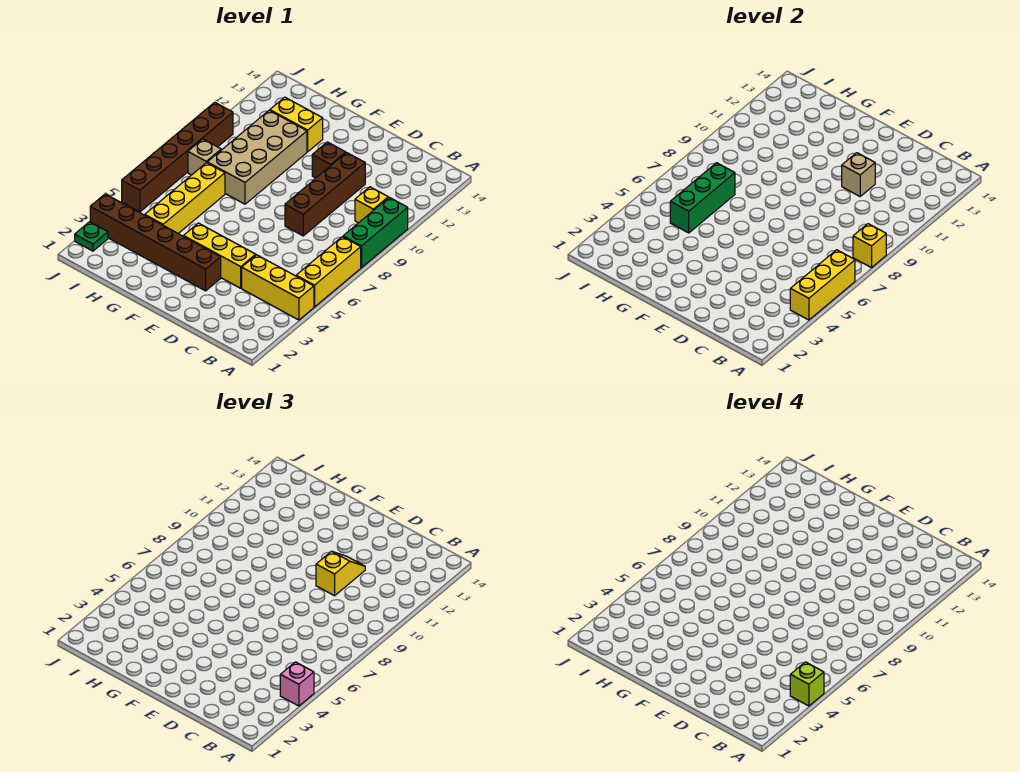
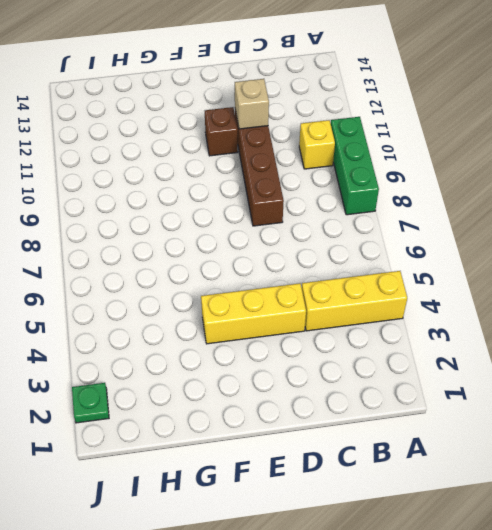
none -> yellow 1x3 brick [296,237,361,307]
none -> brown 1x6 brick [90,194,221,291]
none -> tan 2x4 brick [207,110,307,204]

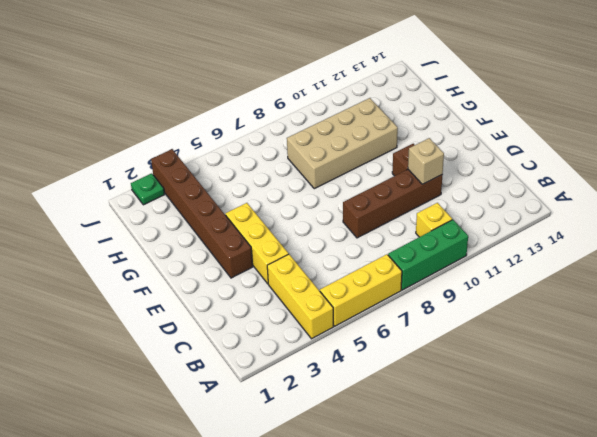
none -> yellow 1x2 brick [270,97,323,152]
none -> yellow 1x4 brick [145,163,225,233]
none -> tan 1x1 brick [188,139,221,175]

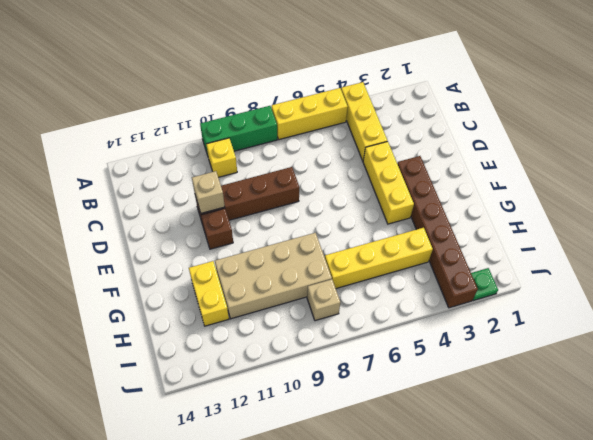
none -> brown 1x6 brick [122,102,233,212]
none -> yellow 1x3 brick [790,250,855,320]
none -> yellow 1x1 brick [853,224,886,268]

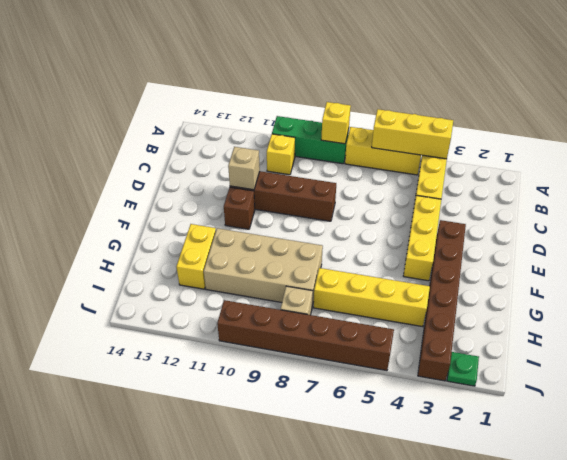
none -> green 1x3 brick [670,163,735,233]
none -> pink 1x1 brick [280,662,314,706]
none -> yellow 1x2 slope [316,551,365,596]

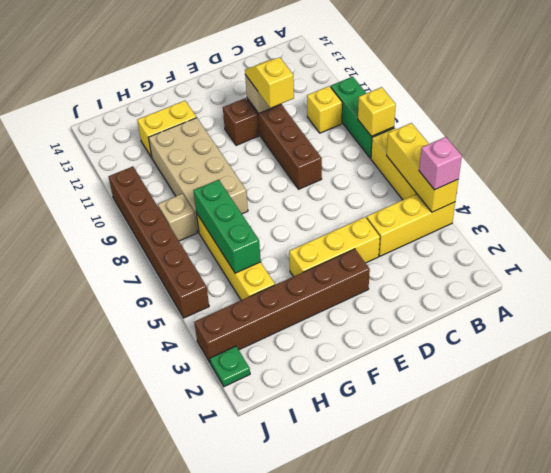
none -> lime 1x1 brick [790,662,824,706]

